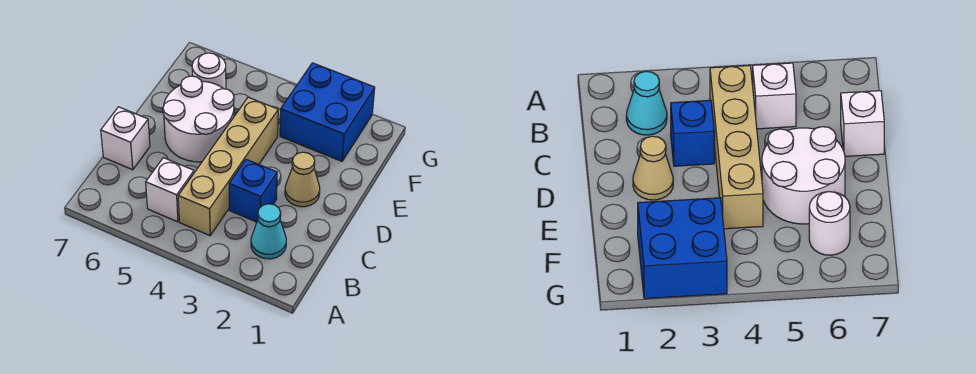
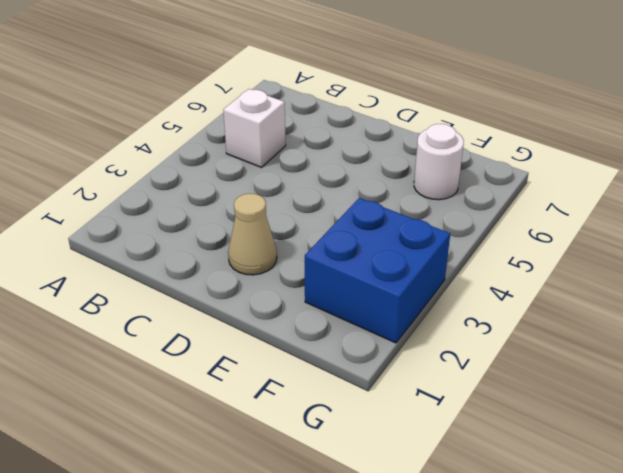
none -> cyan 1x1 cone [251,204,286,259]
none -> tan 1x4 brick [178,97,278,236]

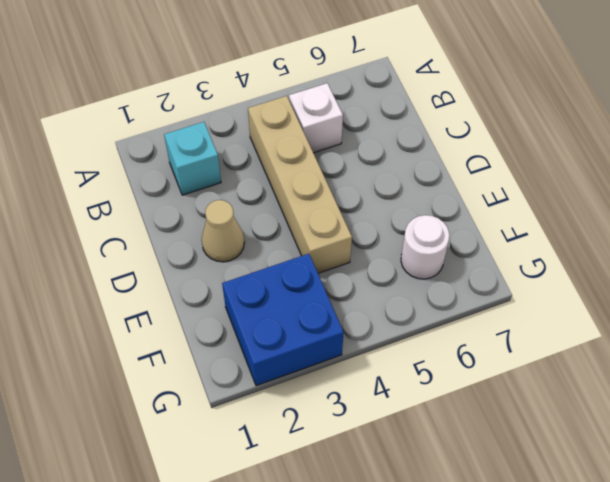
cyan 1x1 brick [164,122,221,195] -> cyan 1x1 cone [251,204,286,259]
none -> blue 1x1 brick [229,159,277,222]
none -> white 1x1 brick [101,107,150,170]

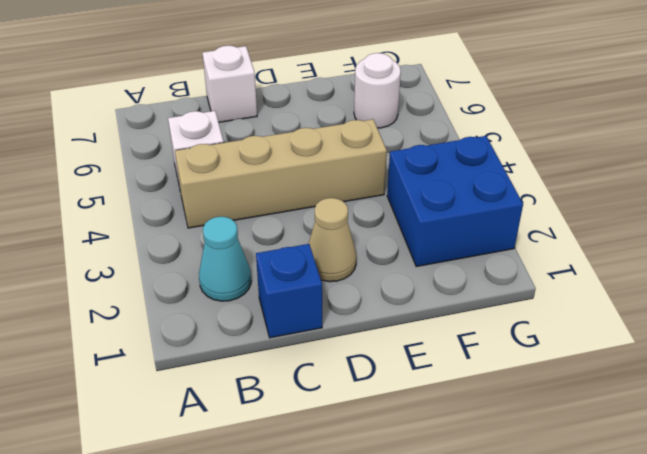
blue 1x1 brick [256,244,322,338] -> blue 1x1 brick moved to [229,159,277,222]
none -> white 2x2 round brick [163,76,234,162]

